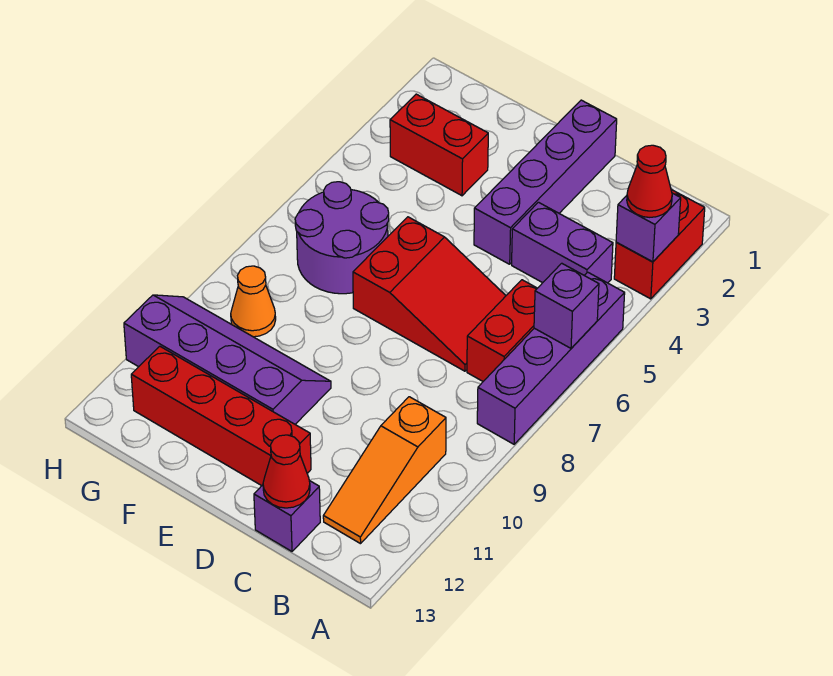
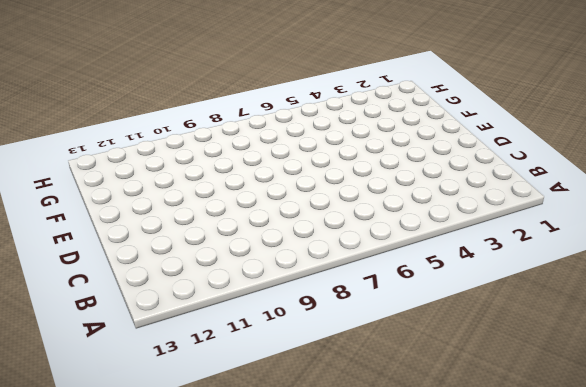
none -> red 1x2 brick [614,190,705,299]
none -> purple 1x4 brick [477,272,625,444]
none -> purple 1x2 brick [512,202,613,283]

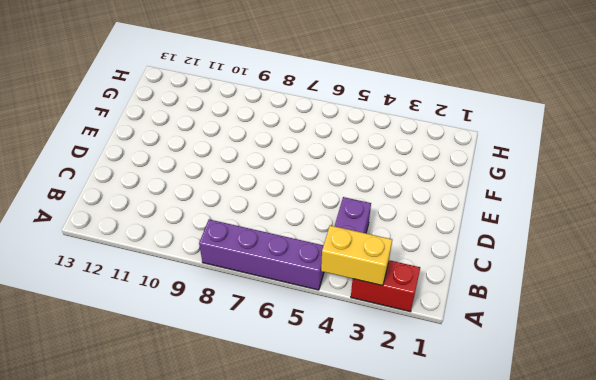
yellow 1x2 brick [321,226,392,286] -> purple 1x1 brick [616,193,681,262]
none -> red 1x2 brick [467,280,537,381]
none -> orange 1x3 slope [323,397,446,544]
none -> red 2x3 slope [353,217,506,371]

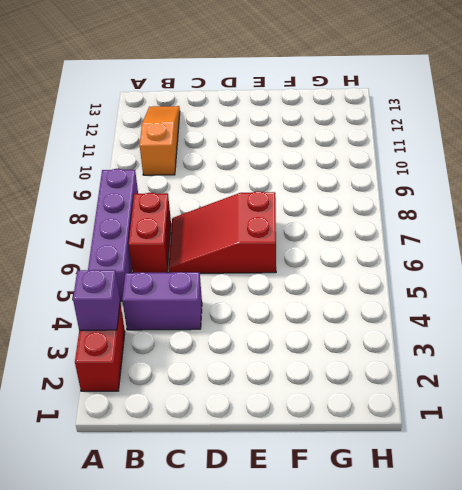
none -> purple 1x1 brick [254,481,320,551]
none -> purple 1x4 brick [474,100,617,264]
none -> red 1x4 brick [131,346,311,486]

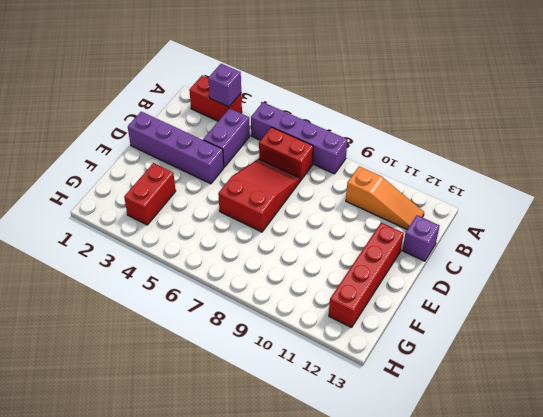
none -> purple 2x4 slope [124,295,331,424]
none -> purple 2x2 round brick [295,182,389,294]
none -> orange 1x1 cone [231,266,276,337]

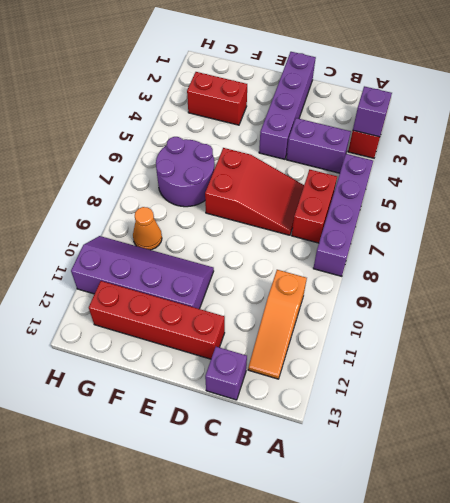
none -> purple 1x1 brick [534,263,599,348]
none -> red 1x1 cone [263,435,310,508]
none -> red 1x1 cone [627,145,672,217]

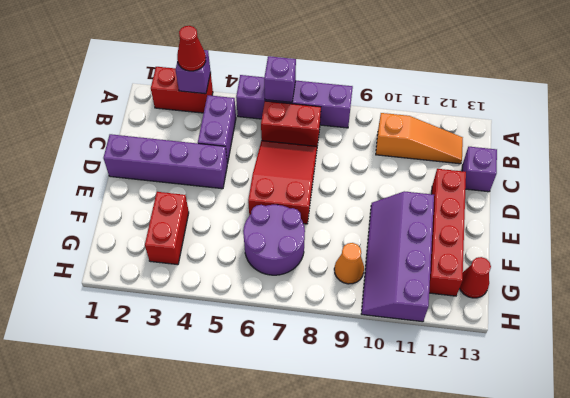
red 1x1 cone [460,257,491,298] -> red 1x1 cone moved to [263,435,310,508]

